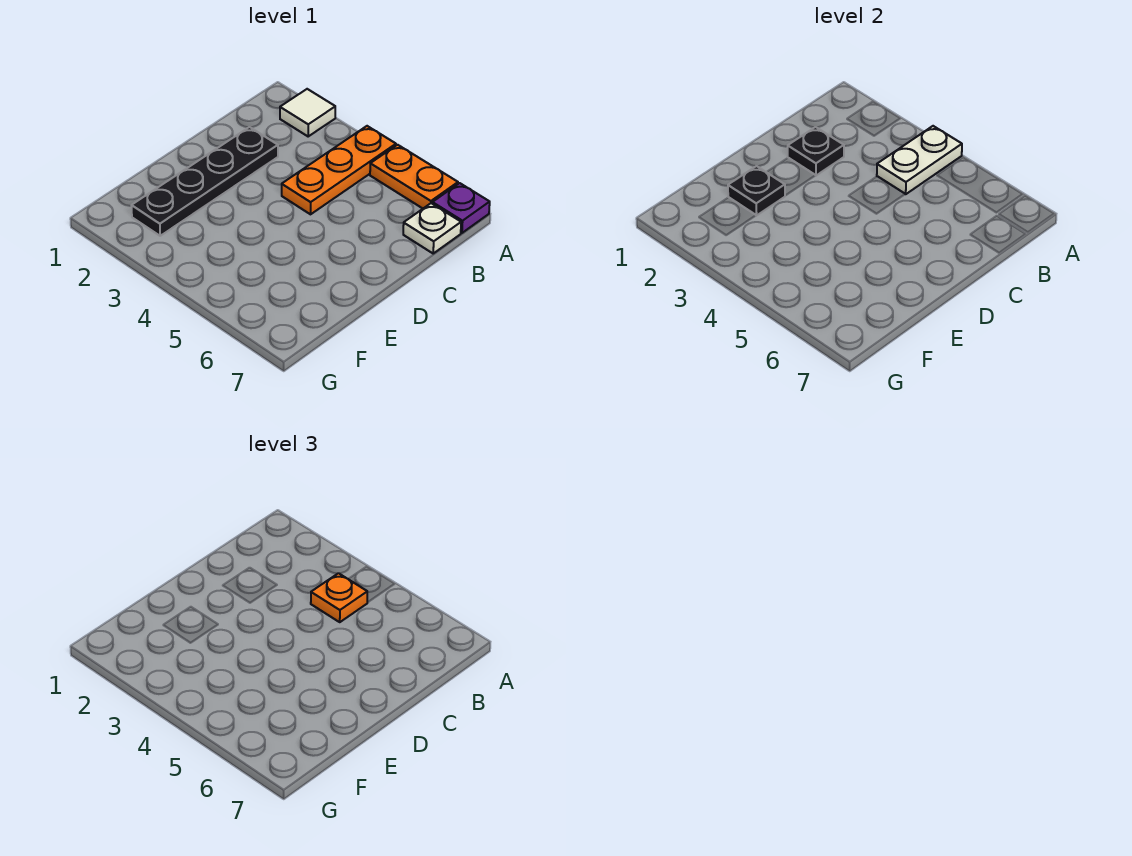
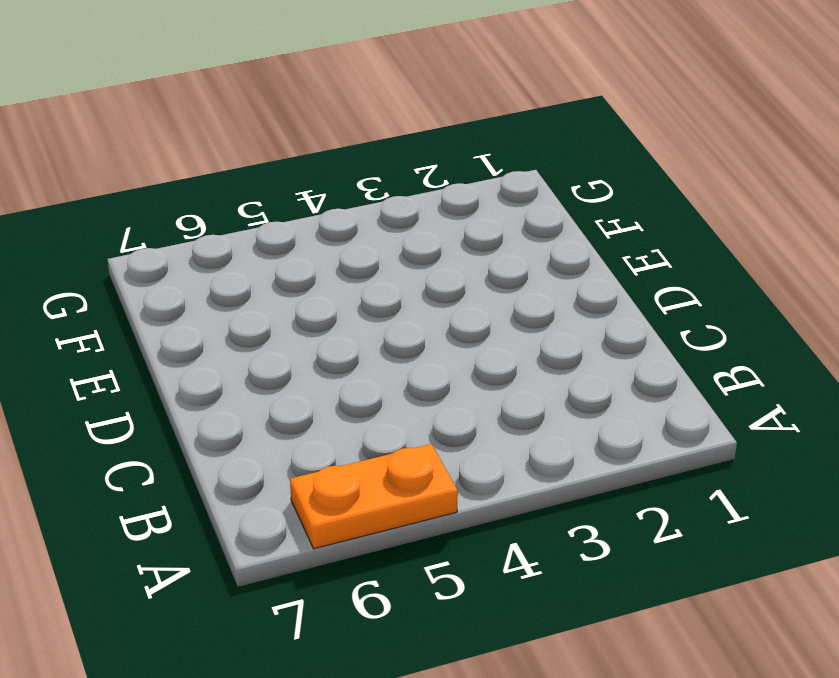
none -> white 1x1 tile [280,89,335,136]
none -> orange 1x3 plate [282,126,396,214]

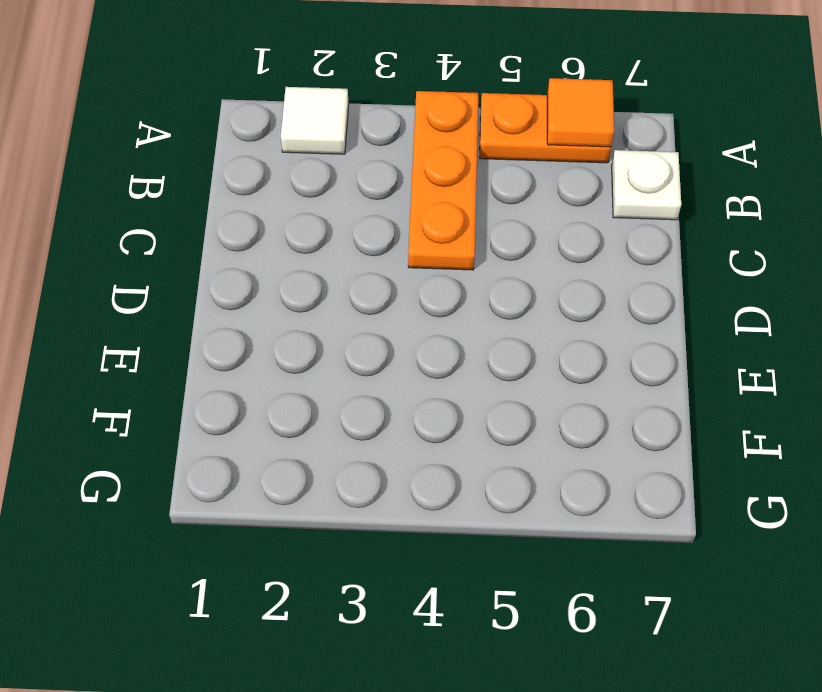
orange 1x1 tile [547,78,614,147] -> none
none -> purple 1x1 plate [432,183,490,233]
none -> black 1x4 plate [132,127,278,236]

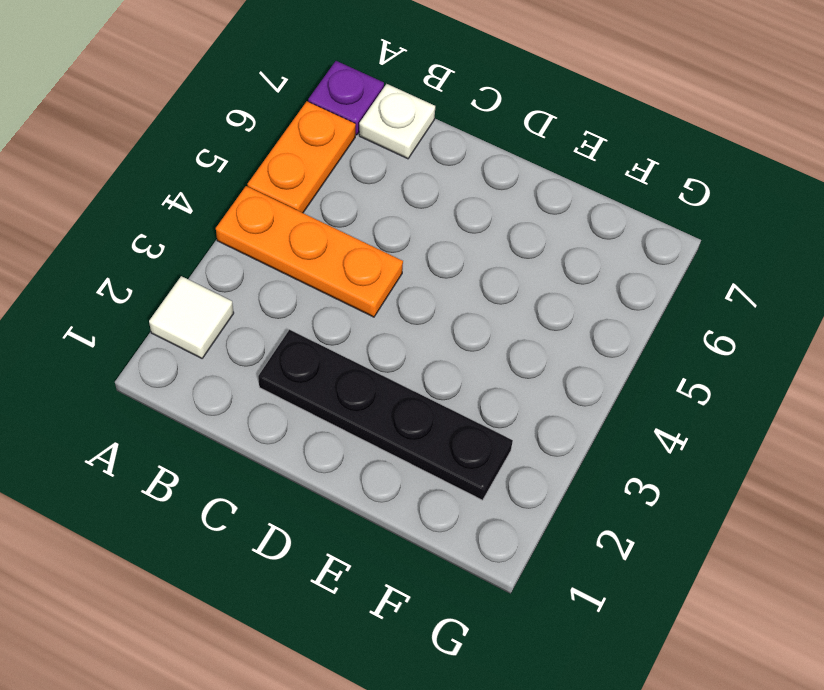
none -> white 1x2 plate [877,126,962,194]
none -> black 1x1 plate [788,127,844,176]

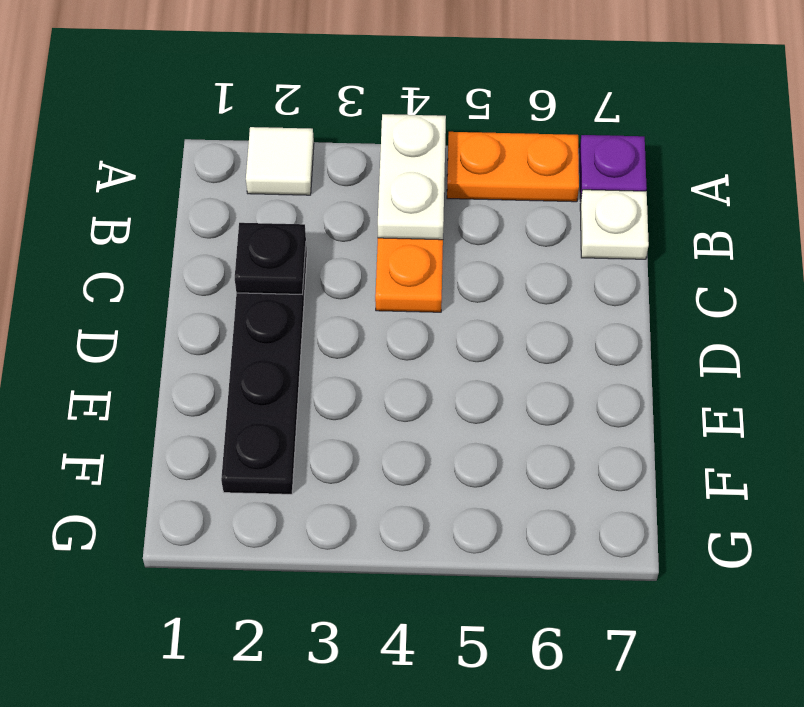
none -> black 1x1 plate [728,166,785,216]
none -> orange 1x1 plate [311,573,368,622]

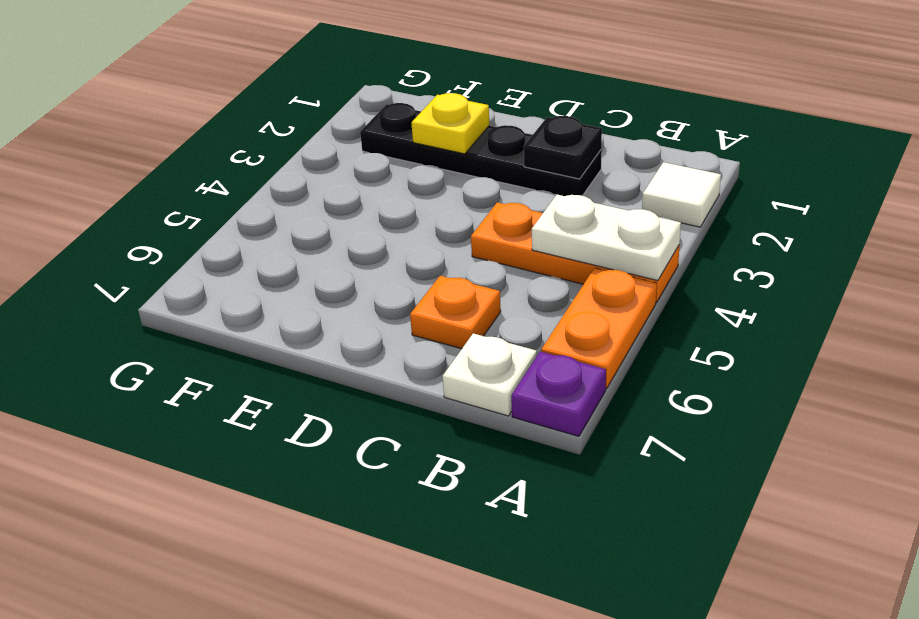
orange 1x1 plate [410,276,501,349] -> orange 1x1 plate moved to [311,573,368,622]
yellow 1x1 plate [411,93,489,154] -> black 1x1 plate [728,166,785,216]

